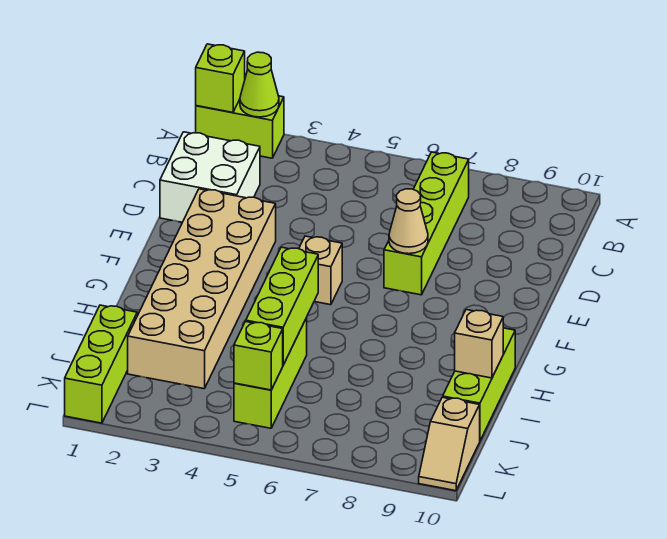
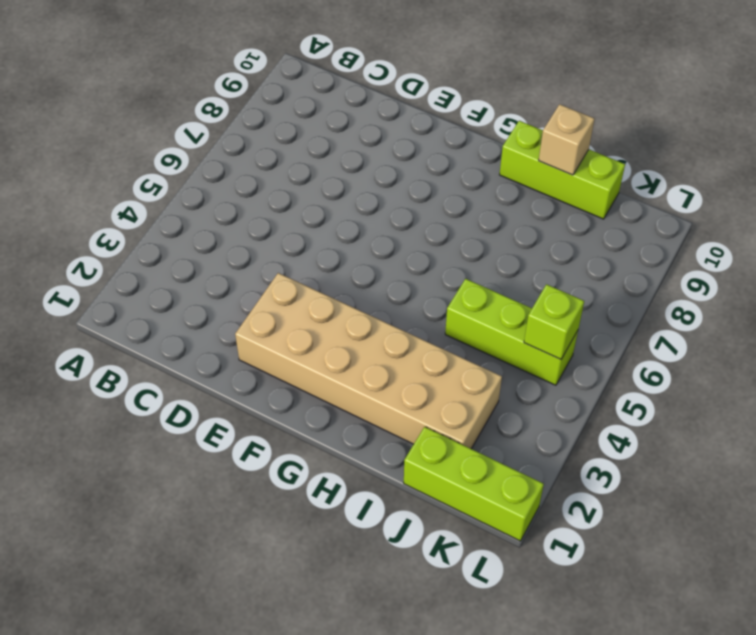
none -> lime 1x2 brick [196,96,284,158]
none -> lime 1x4 brick [384,152,469,295]
none -> white 2x2 brick [160,132,260,222]

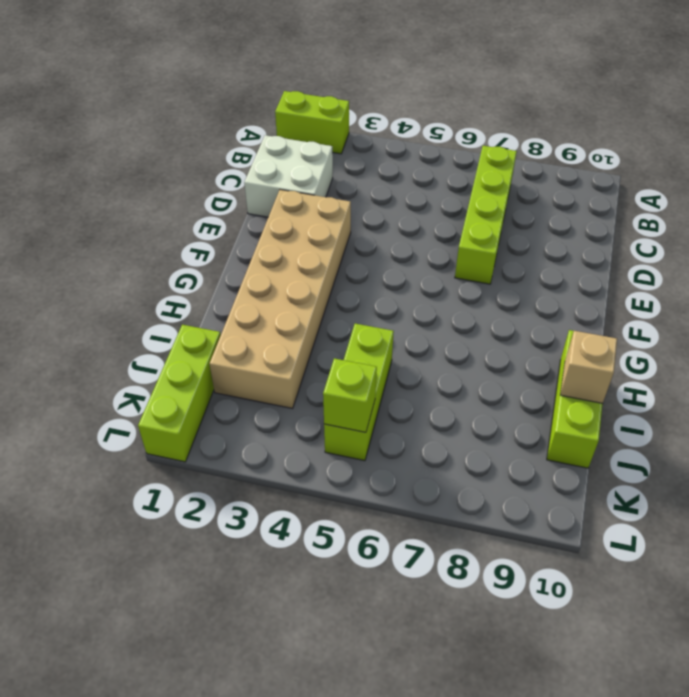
none -> tan 1x1 brick [299,236,342,305]
none -> tan 1x2 slope [419,397,480,491]
none -> lime 1x1 brick [196,44,245,112]

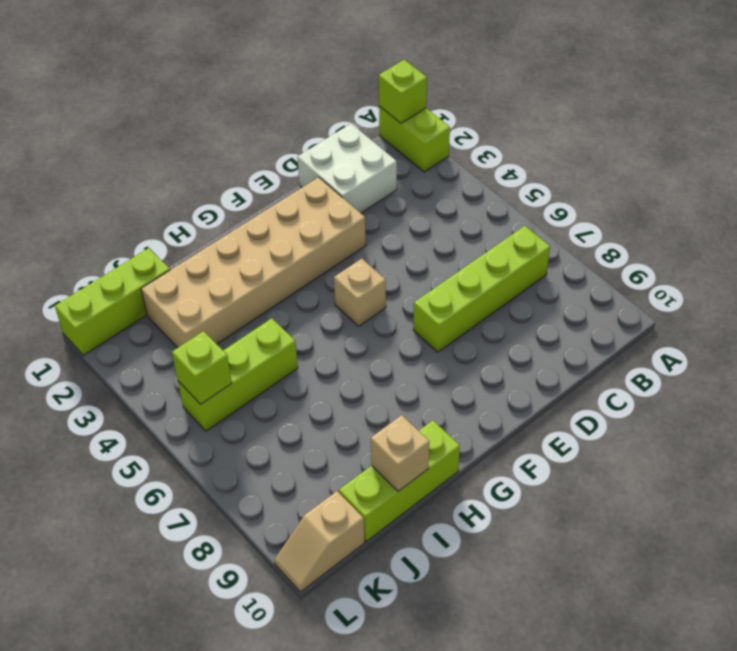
none -> lime 1x1 cone [240,52,279,117]
none -> tan 1x1 cone [389,189,428,254]
none -> lime 1x3 brick [246,247,318,365]

